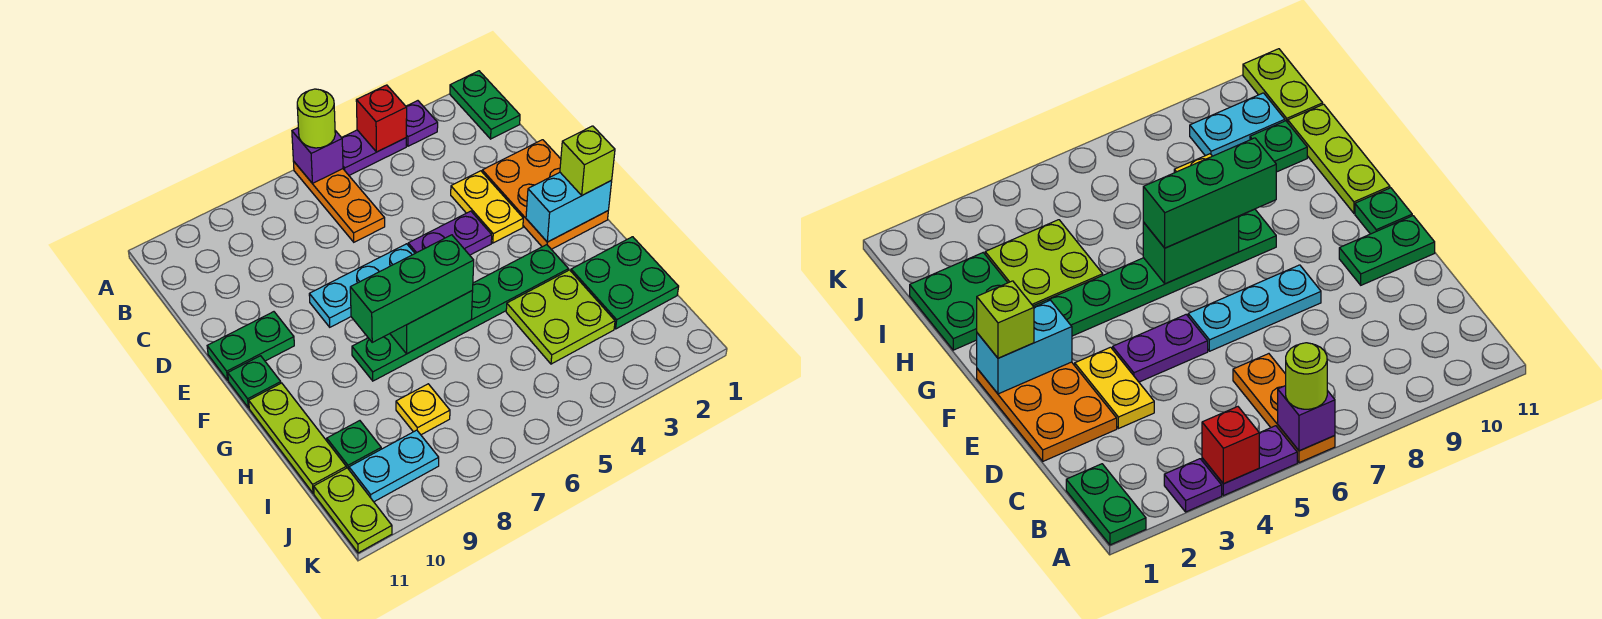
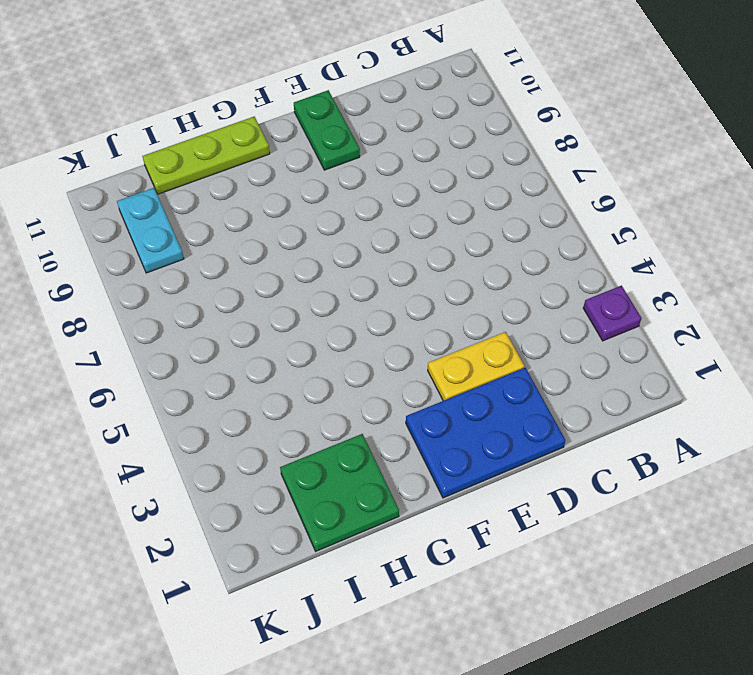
blue 2x3 plate [406,368,566,498] -> orange 2x3 plate [482,140,608,249]
none -> green 1x2 plate [450,71,520,139]
none -> purple 1x2 plate [342,130,406,175]
none -> orange 1x3 plate [293,161,385,242]

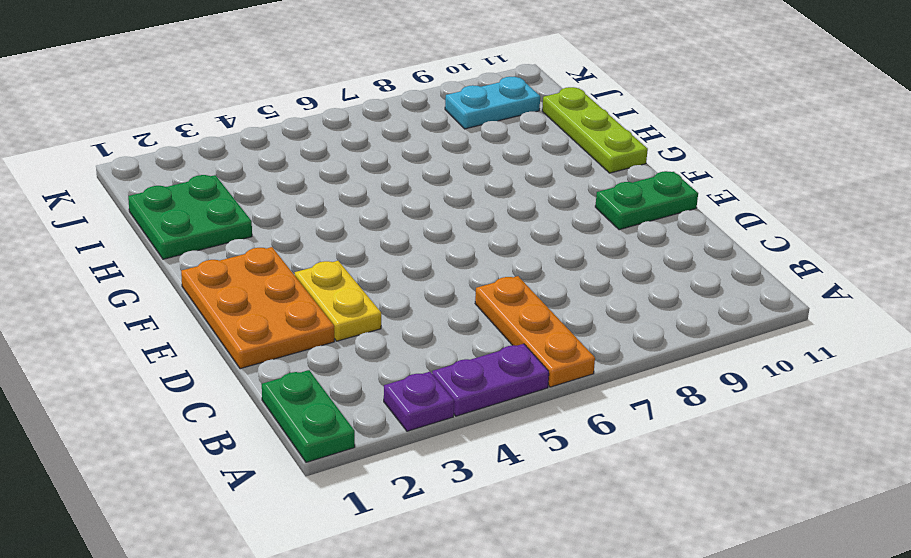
none -> purple 1x2 plate [408,211,492,255]
none -> cyan 1x3 plate [309,244,415,327]
none -> green 1x1 plate [228,356,281,408]

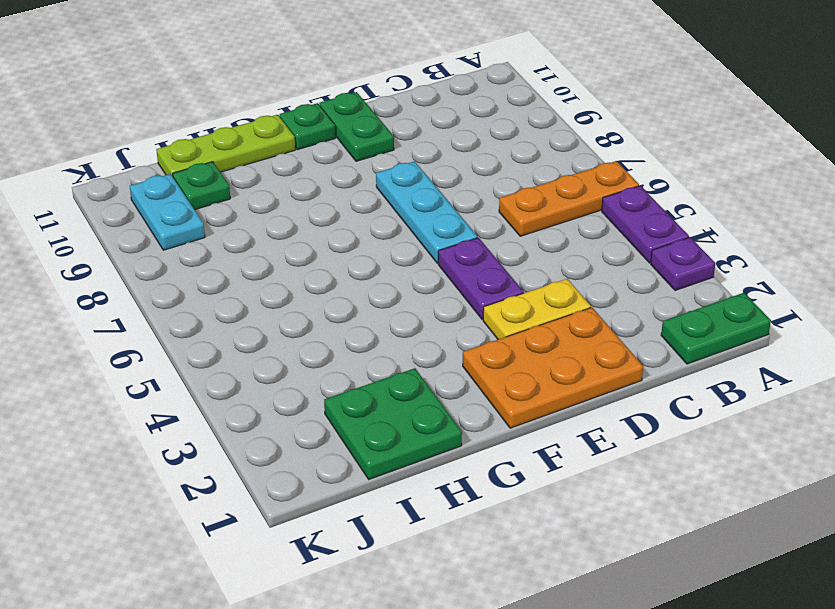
none -> green 1x6 plate [352,245,568,381]
none -> lime 2x2 plate [506,270,615,364]
none -> yellow 1x1 plate [396,384,450,435]

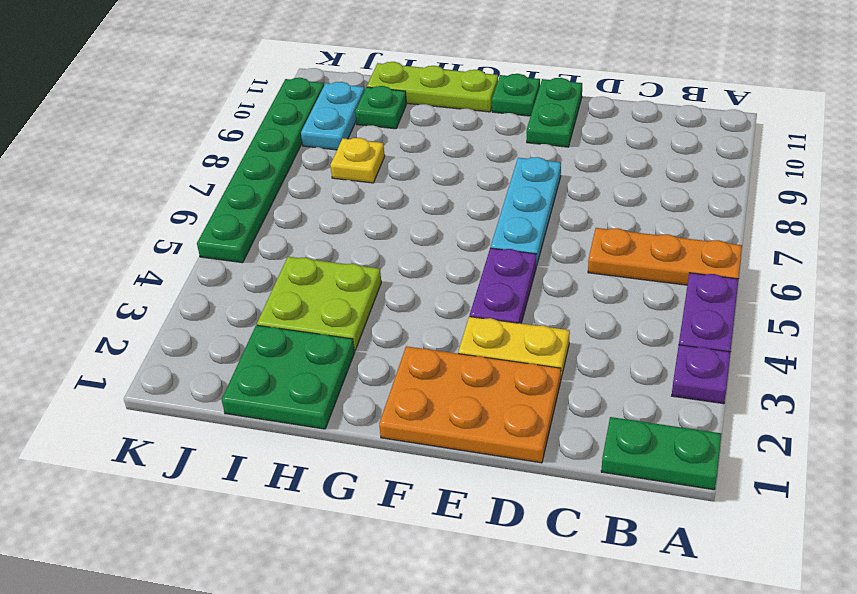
green 1x6 plate [197,78,324,263] -> green 1x6 plate moved to [352,245,568,381]
none -> lime 1x2 plate [314,468,392,553]
none -> red 1x1 brick [356,85,407,152]
none -> purple 1x1 brick [292,128,343,183]

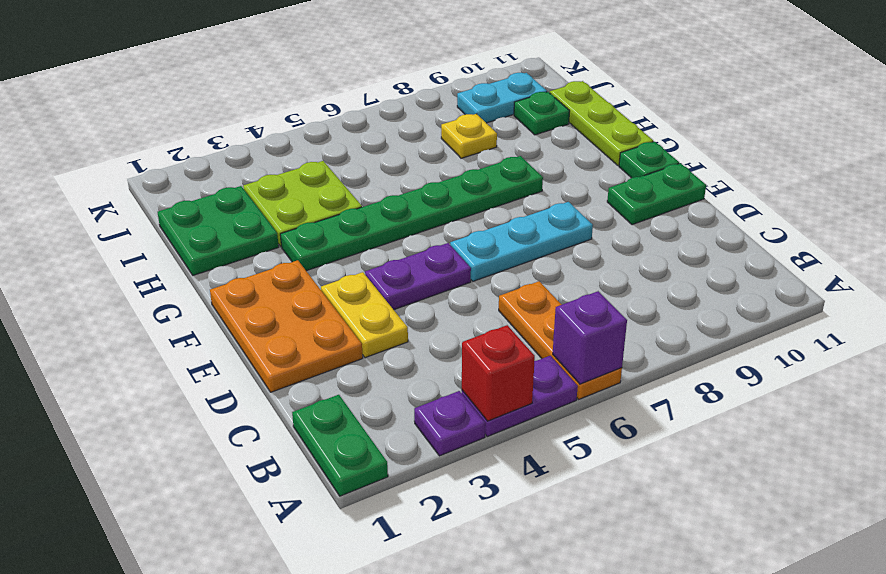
none -> lime 1x2 plate [314,468,392,553]
none -> cyan 1x2 brick [526,172,612,242]
none -> green 1x2 brick [390,291,473,354]

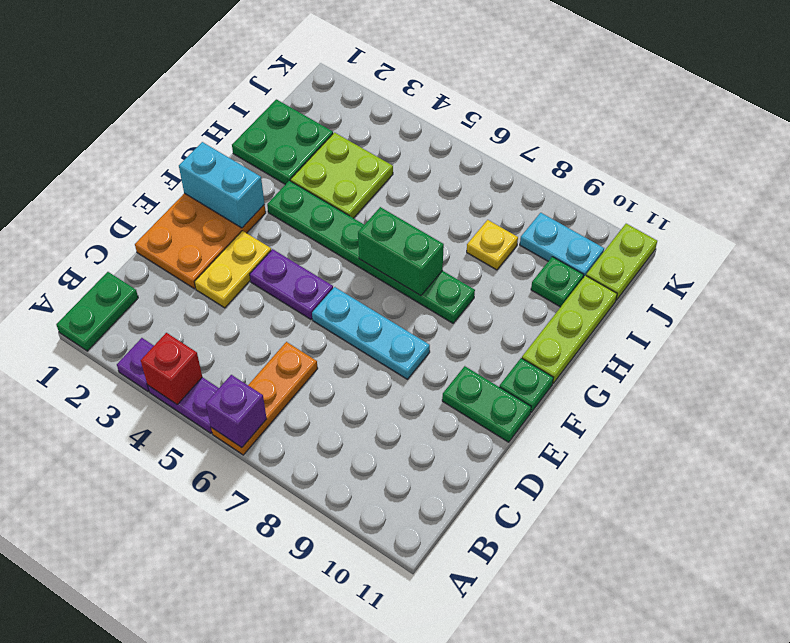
none -> lime 1x1 round brick [297,89,335,148]
none -> lime 1x1 brick [560,126,615,195]
none -> green 1x3 brick [350,235,474,342]

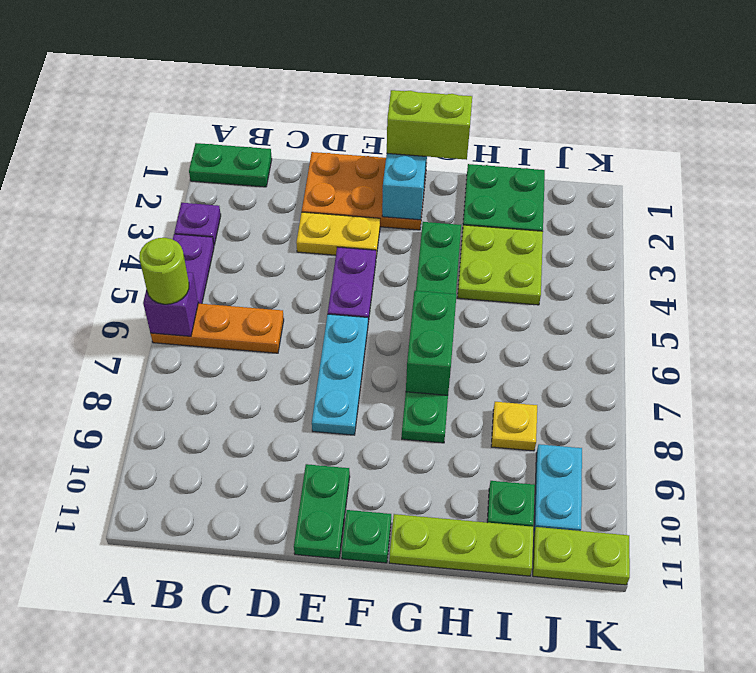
lime 1x2 brick [387,90,472,160] -> lime 1x1 brick [560,126,615,195]
none -> red 1x1 brick [356,85,407,152]
none -> green 1x3 brick [350,235,474,342]

